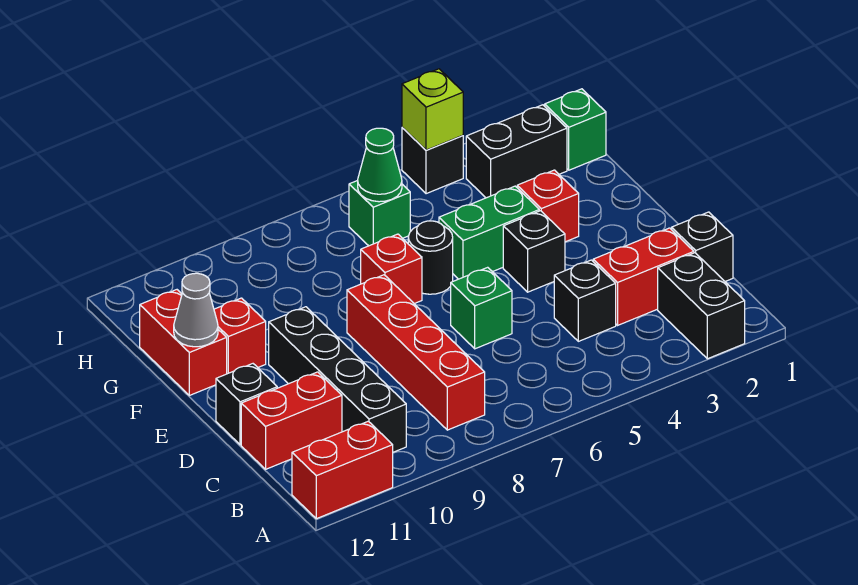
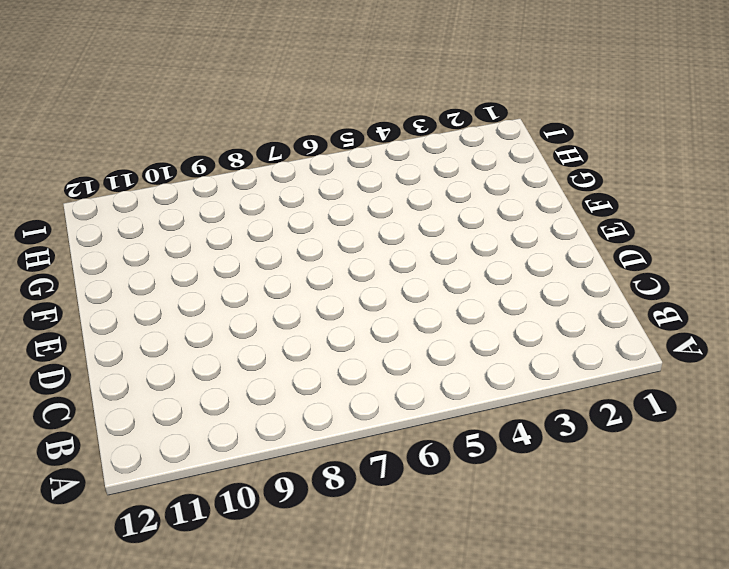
none -> black 1x2 brick [658,253,745,359]
none -> red 1x2 brick [292,421,393,519]
none -> red 1x4 brick [347,275,485,430]

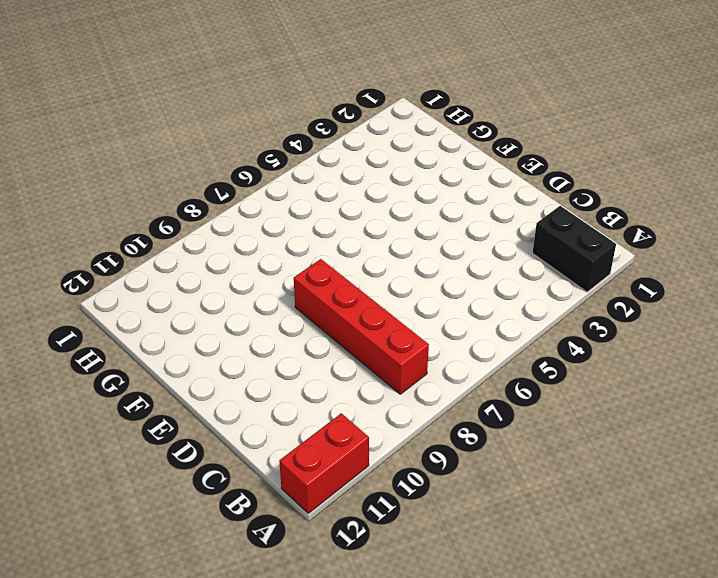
none -> black 1x4 brick [269,307,406,452]
none -> black 1x1 brick [672,212,733,281]
none -> red 1x2 brick [593,228,694,325]

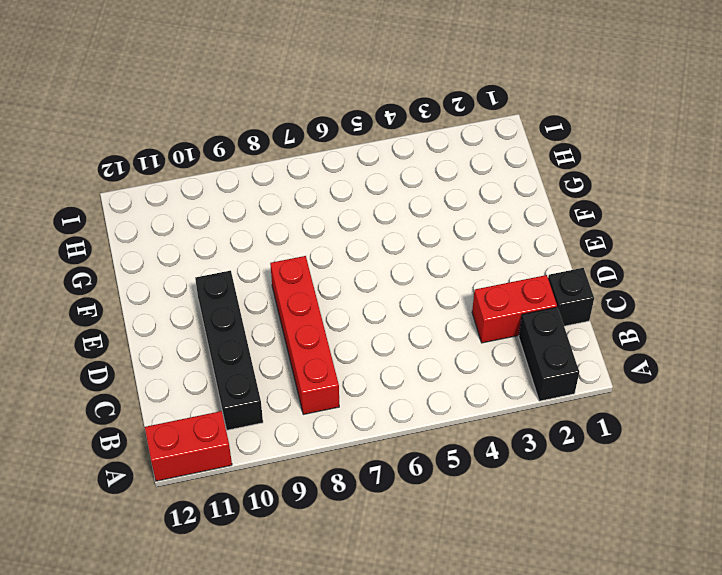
none -> black 1x1 brick [554,260,616,341]
none -> red 1x2 brick [241,372,342,469]
none -> green 1x1 brick [451,267,512,349]

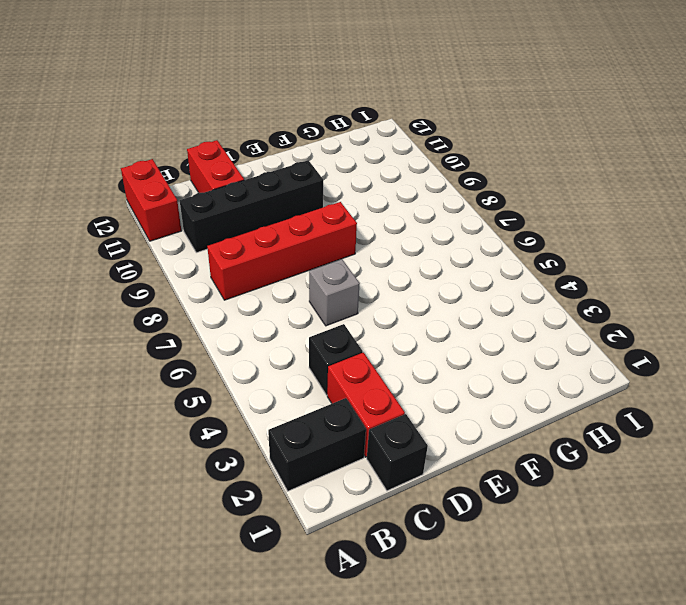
grey 1x1 brick [309,259,360,326] -> green 1x1 brick [451,267,512,349]
none -> black 1x1 brick [216,364,277,445]
none -> black 1x1 brick [503,211,565,292]
none -> red 1x1 brick [517,170,579,242]

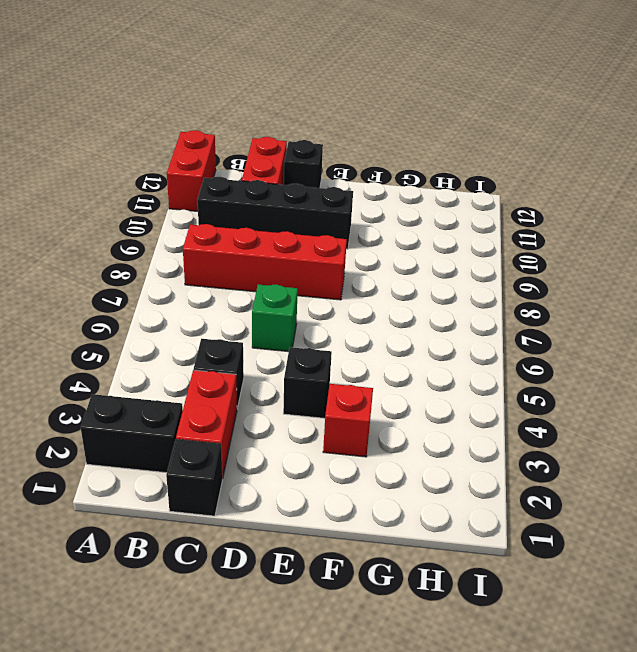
none -> green 1x2 brick [439,186,539,279]
none -> black 1x1 round brick [408,221,453,294]
none -> red 1x1 brick [361,234,422,304]

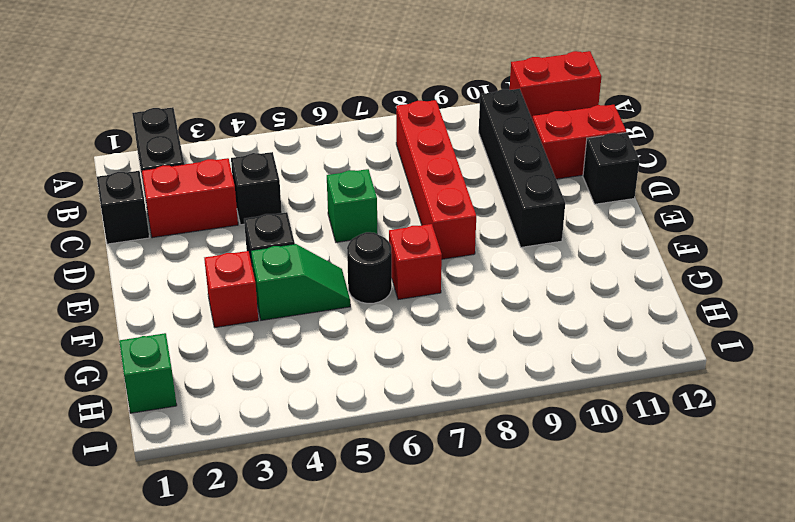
green 1x2 slope [251,244,350,320] -> green 1x2 brick [439,186,539,279]
none -> red 1x1 brick [214,298,266,374]
none -> red 1x2 brick [140,290,227,395]
none -> black 1x2 brick [466,105,567,198]

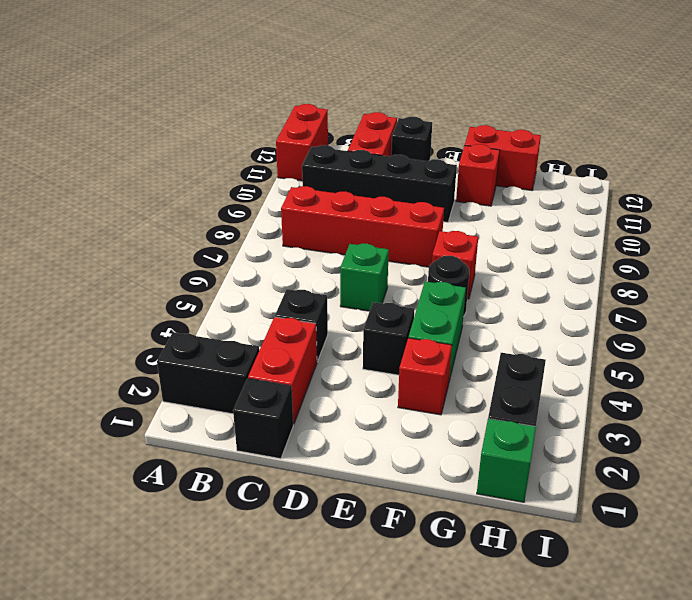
none -> green 1x1 brick [349,181,410,246]
none -> black 1x1 brick [402,127,463,194]
none -> grey 1x1 cone [174,273,218,347]

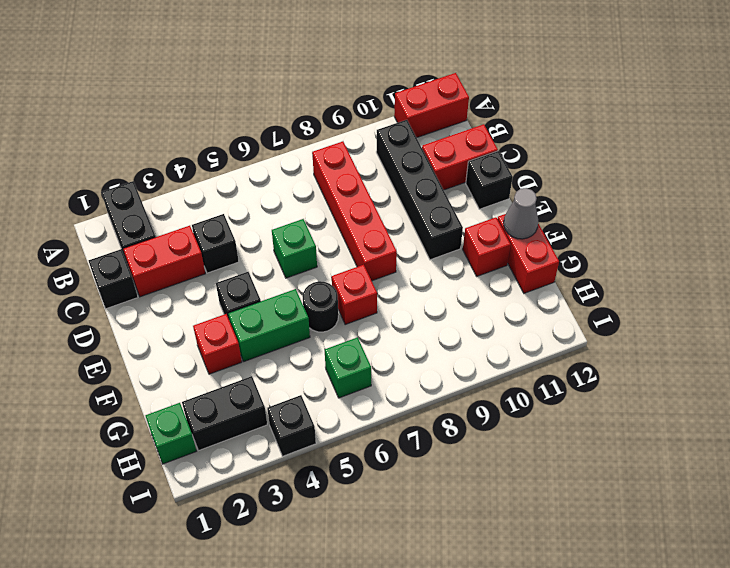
none -> green 1x1 cone [358,128,402,202]
none -> lime 1x1 brick [402,69,463,150]

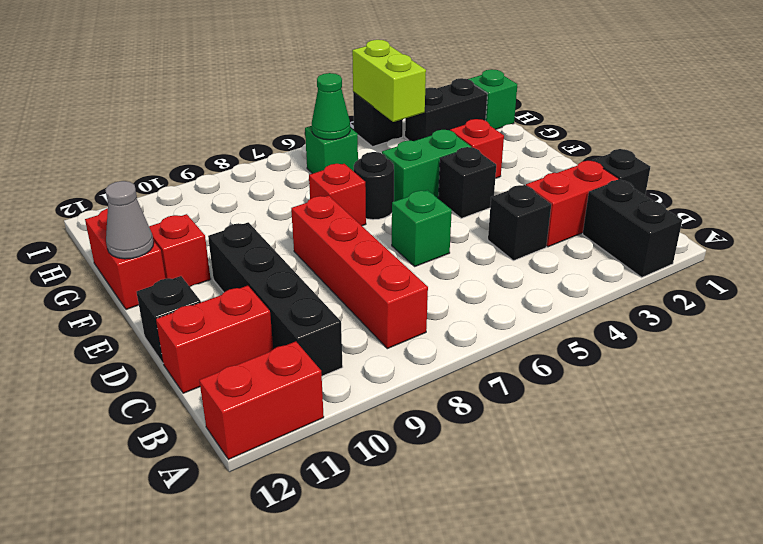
lime 1x2 brick [352,40,426,122] -> lime 1x1 brick [402,69,463,150]

